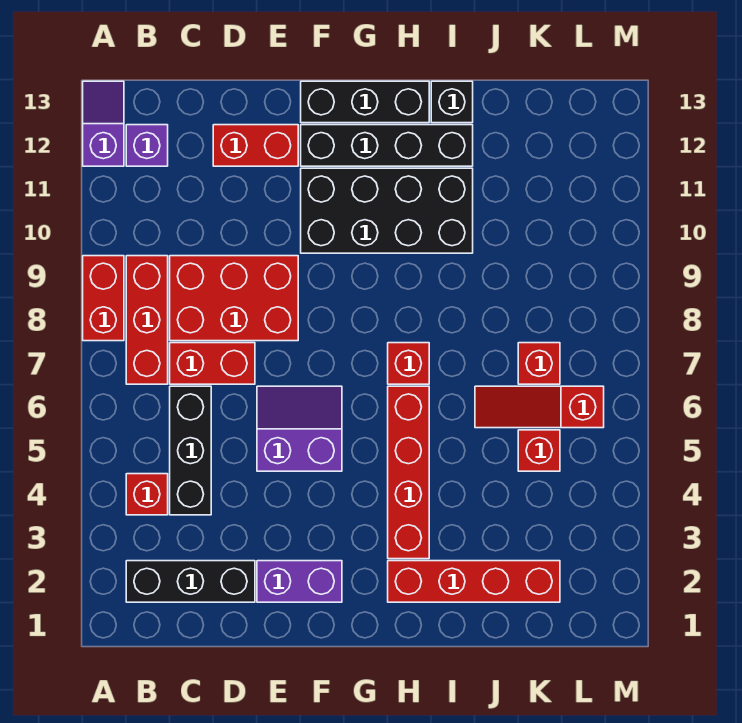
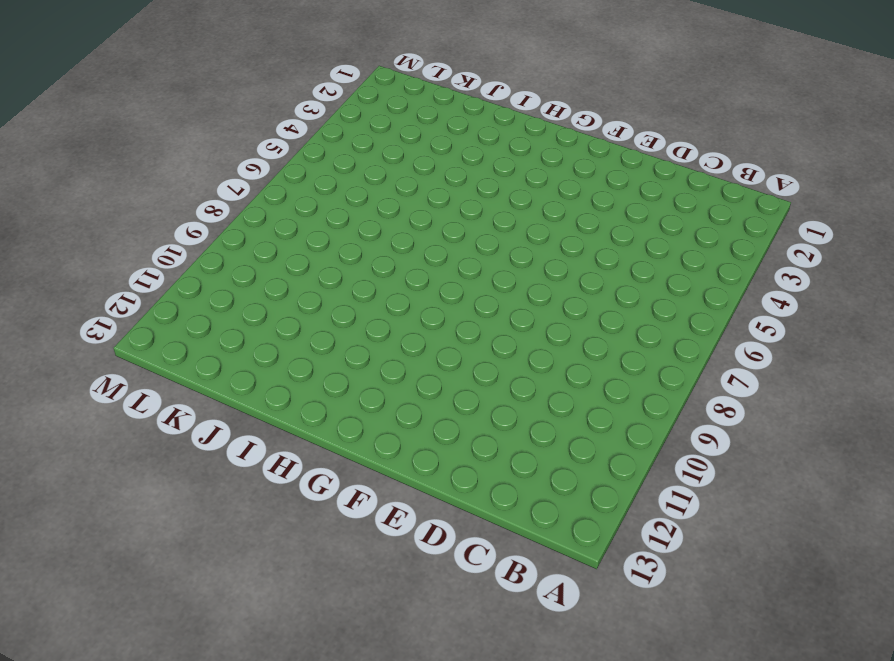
none -> red 1x2 brick [83,256,124,341]
none -> purple 1x2 slope [83,81,124,166]
none -> black 1x3 brick [126,561,255,602]

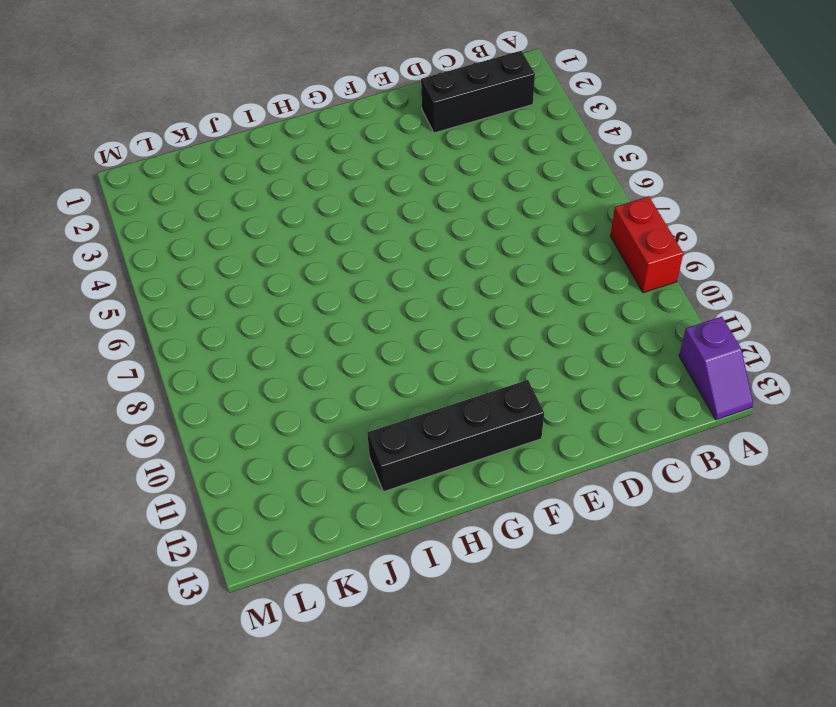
none -> red 1x1 brick [126,474,168,515]
none -> red 1x3 brick [126,256,168,384]
none -> purple 1x1 brick [126,125,168,166]

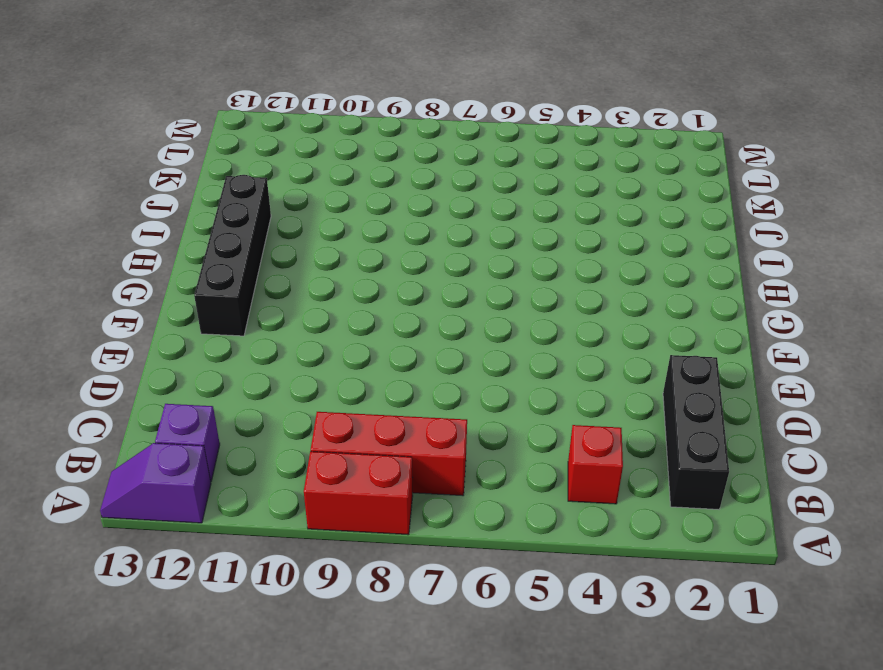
none -> black 1x3 brick [170,386,211,515]
none -> red 1x2 brick [170,343,255,384]
none -> red 2x3 brick [170,256,298,341]

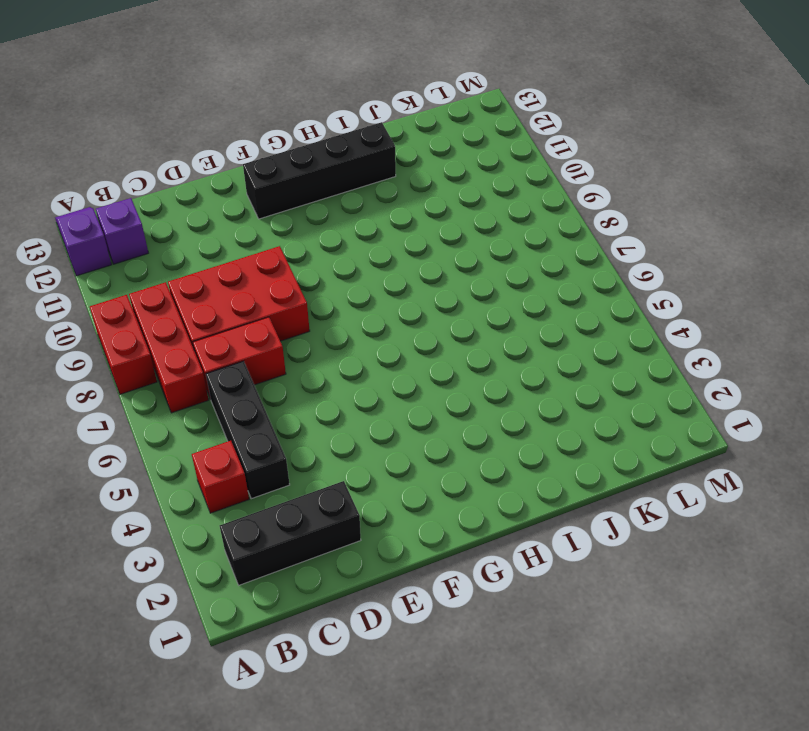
none -> red 1x2 brick [213,125,298,166]
none -> purple 1x2 brick [257,561,342,602]
none -> purple 2x2 slope [257,386,342,471]

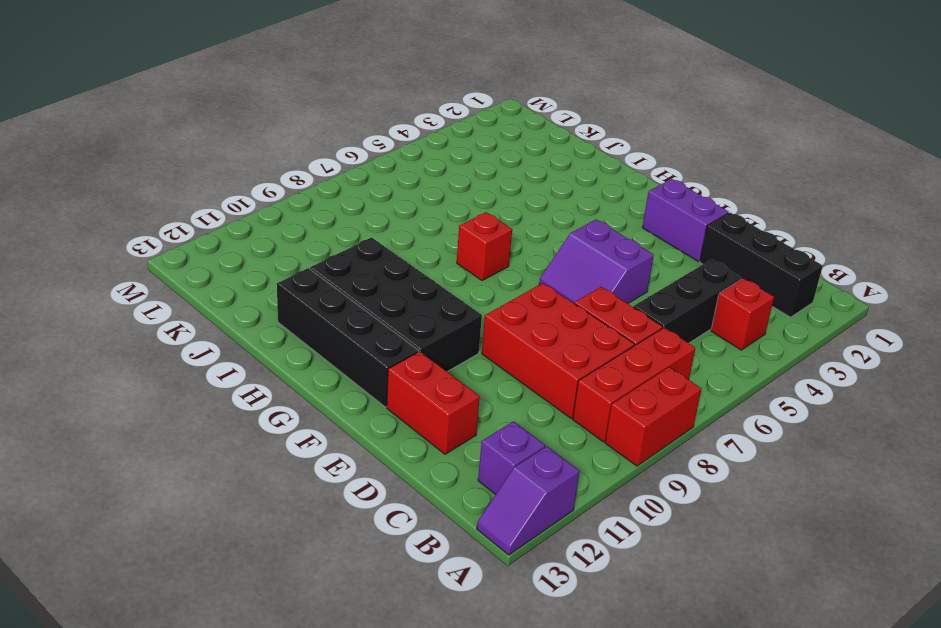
none -> black 1x3 brick [301,81,429,123]
none -> red 1x4 brick [388,561,560,602]
none -> red 1x4 brick [388,386,429,559]

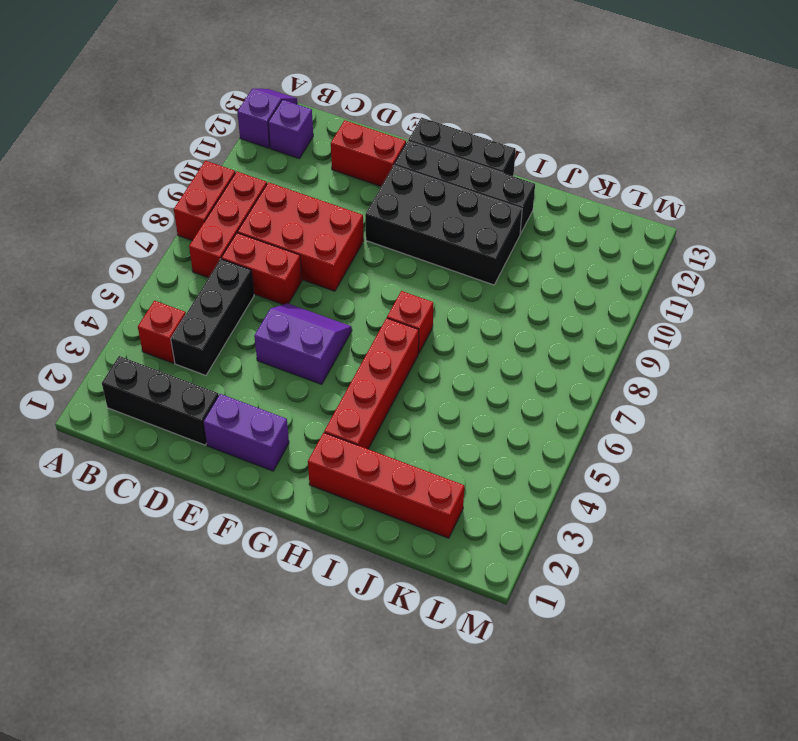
none -> black 1x1 brick [431,81,473,123]
none -> red 1x3 slope [475,386,604,428]
none -> red 1x1 brick [518,430,560,471]

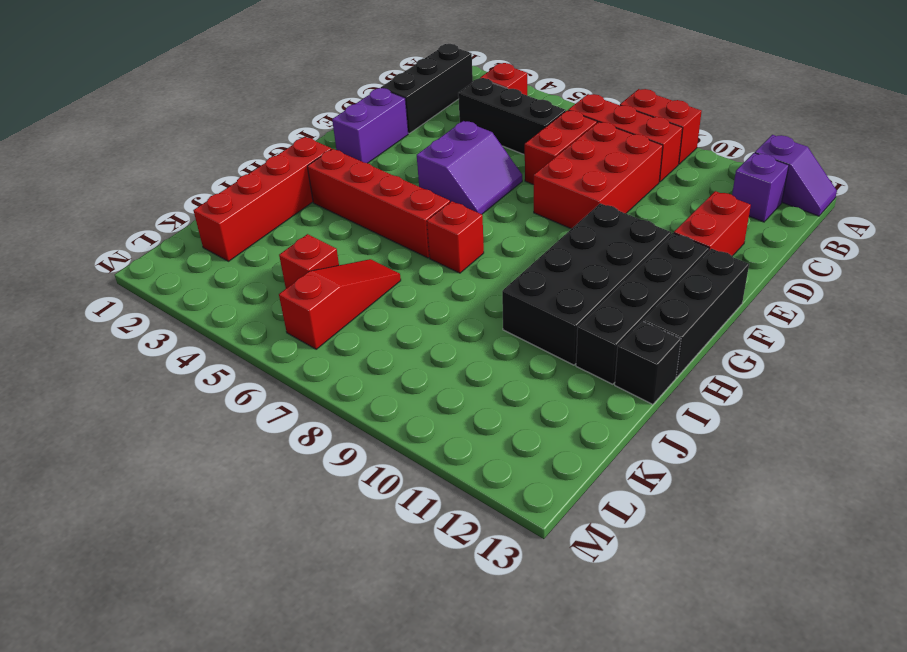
none -> red 1x1 brick [518,343,560,384]

